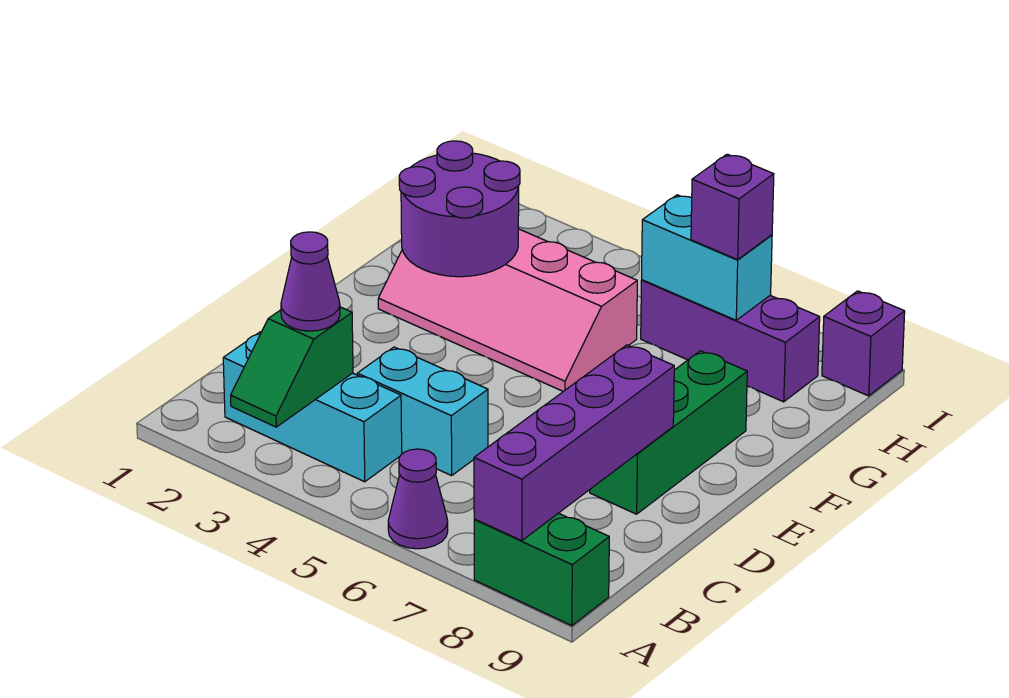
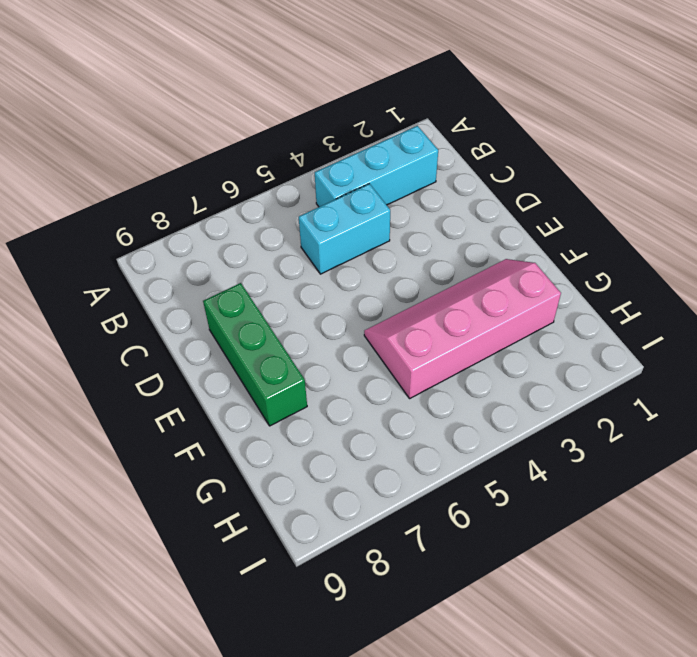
none -> purple 1x1 cone [388,449,448,549]
none -> green 1x2 brick [474,513,609,626]
none -> purple 1x3 brick [641,280,820,402]

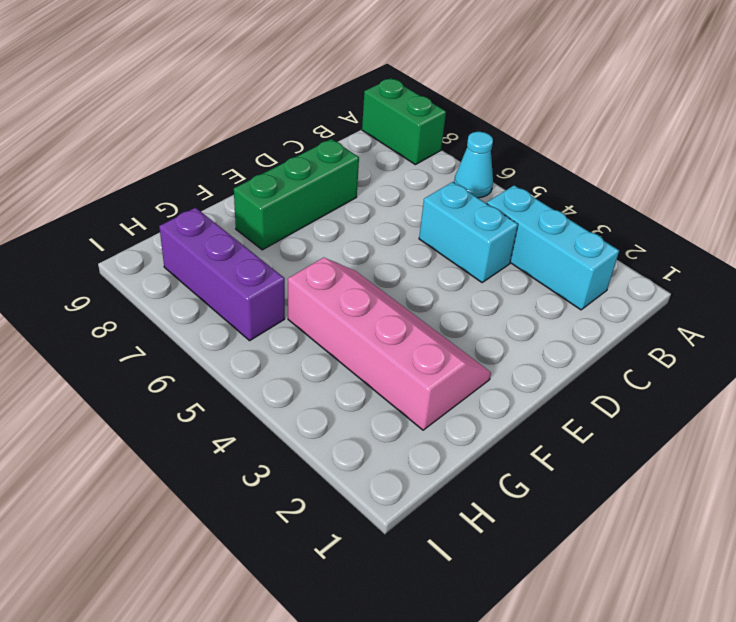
cyan 1x1 cone [454,132,493,198] -> purple 1x1 cone [388,449,448,549]
none -> purple 1x1 brick [822,291,905,396]
none -> green 1x2 slope [231,307,353,427]
none -> purple 1x4 brick [474,345,674,541]

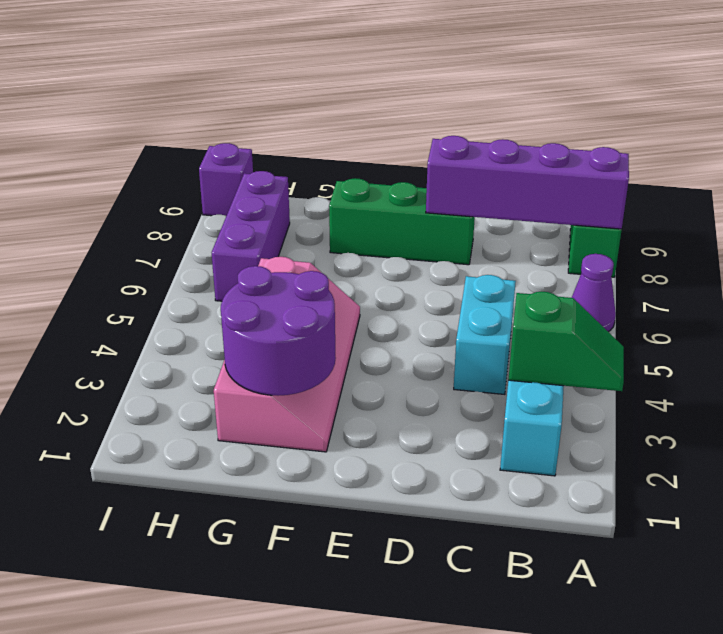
none -> cyan 1x2 brick [642,195,772,320]
none -> purple 1x1 cone [281,232,340,331]
none -> purple 1x1 brick [691,154,774,260]

